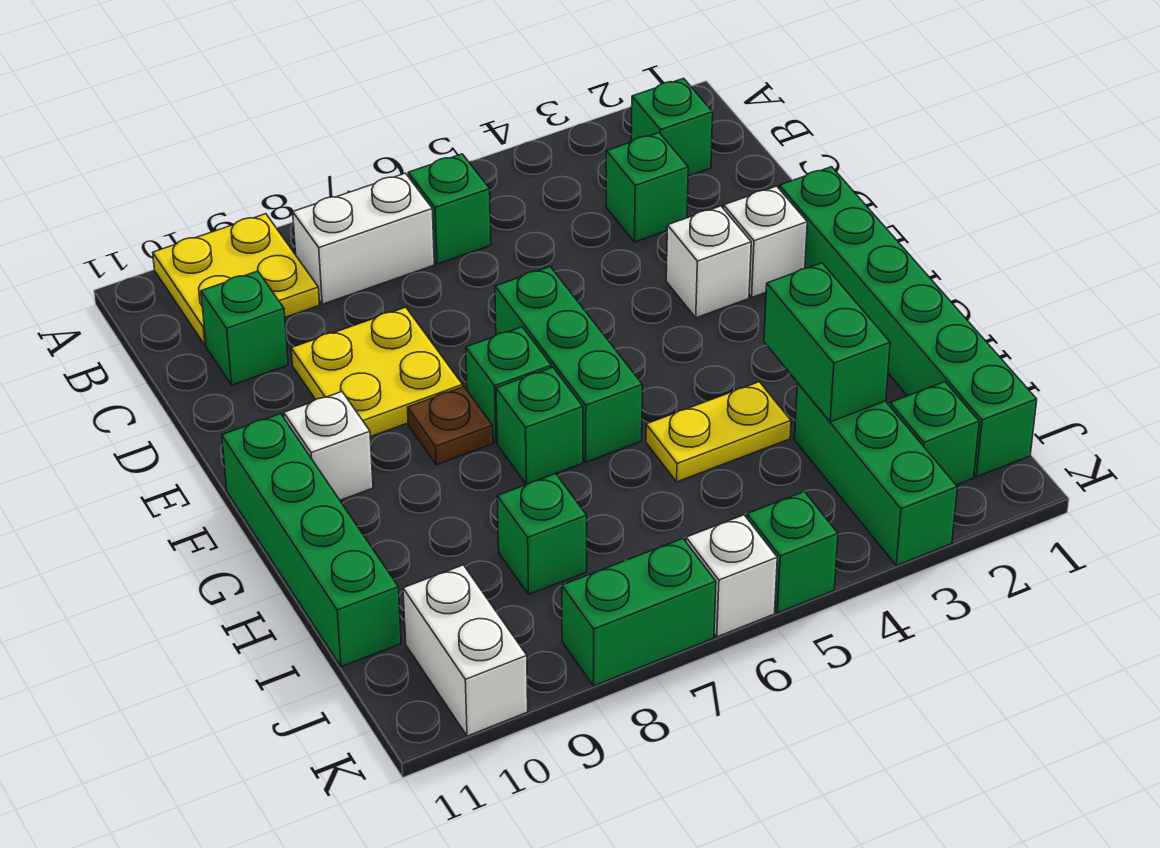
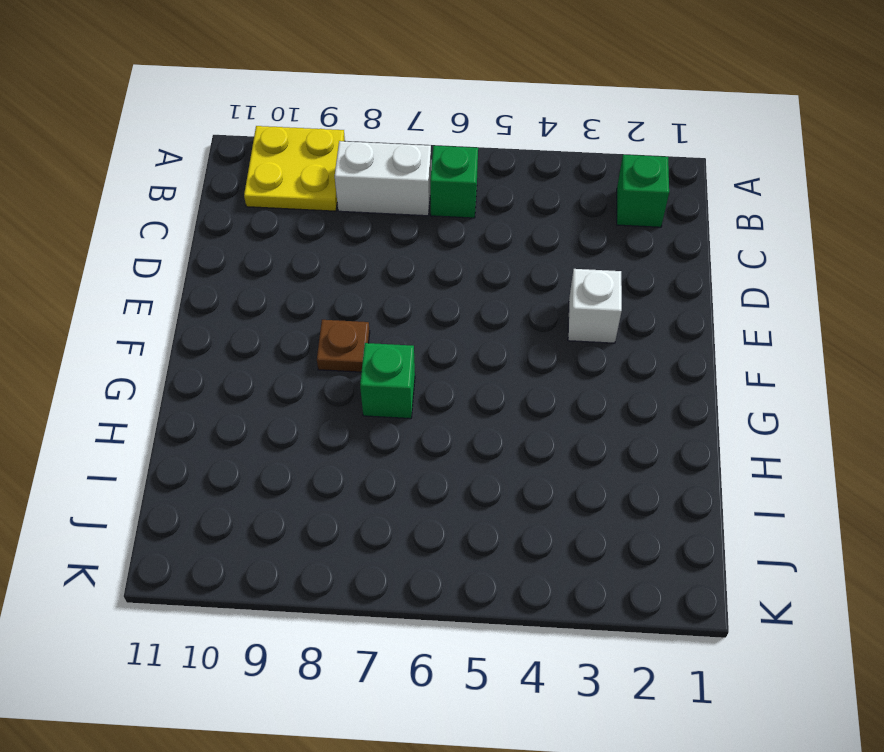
none -> green 1x1 brick [606,133,688,242]
none -> green 1x1 brick [201,271,288,385]
none -> yellow 2x2 plate [291,307,463,437]

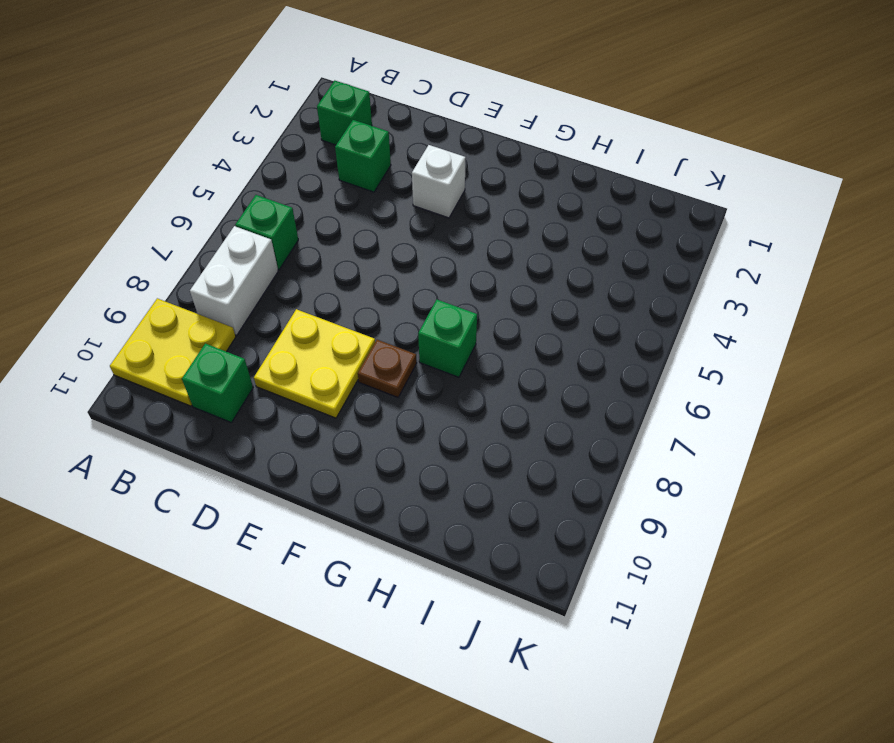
none -> green 1x6 brick [779,167,1037,477]
none -> white 1x1 brick [724,186,807,297]
none -> green 1x3 brick [495,267,643,462]

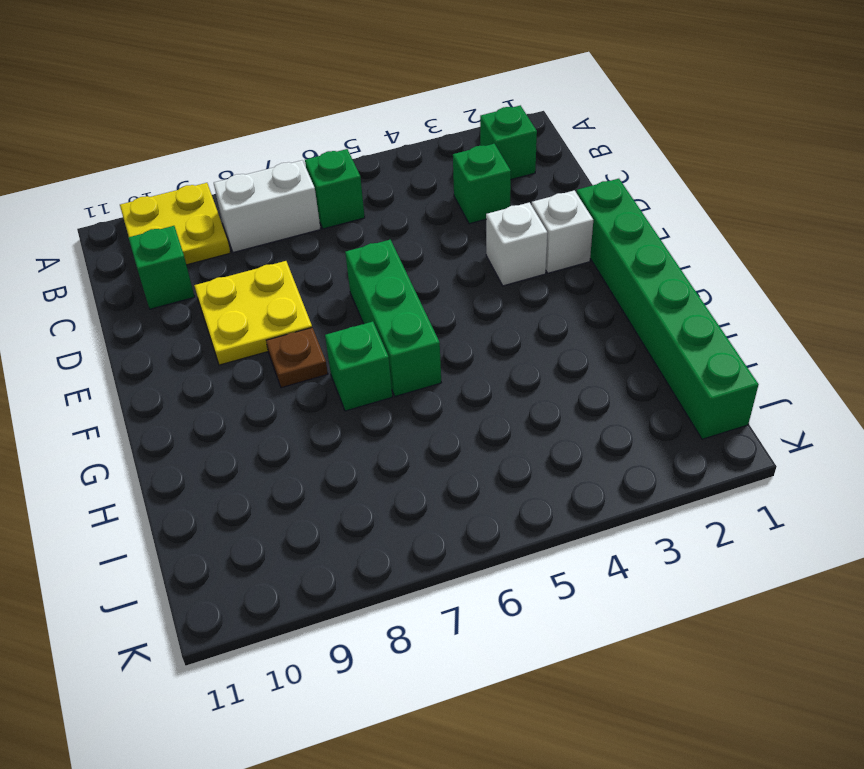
none -> green 1x1 brick [466,327,552,443]
none -> white 1x1 brick [284,392,373,500]
none -> green 1x4 brick [222,414,401,667]

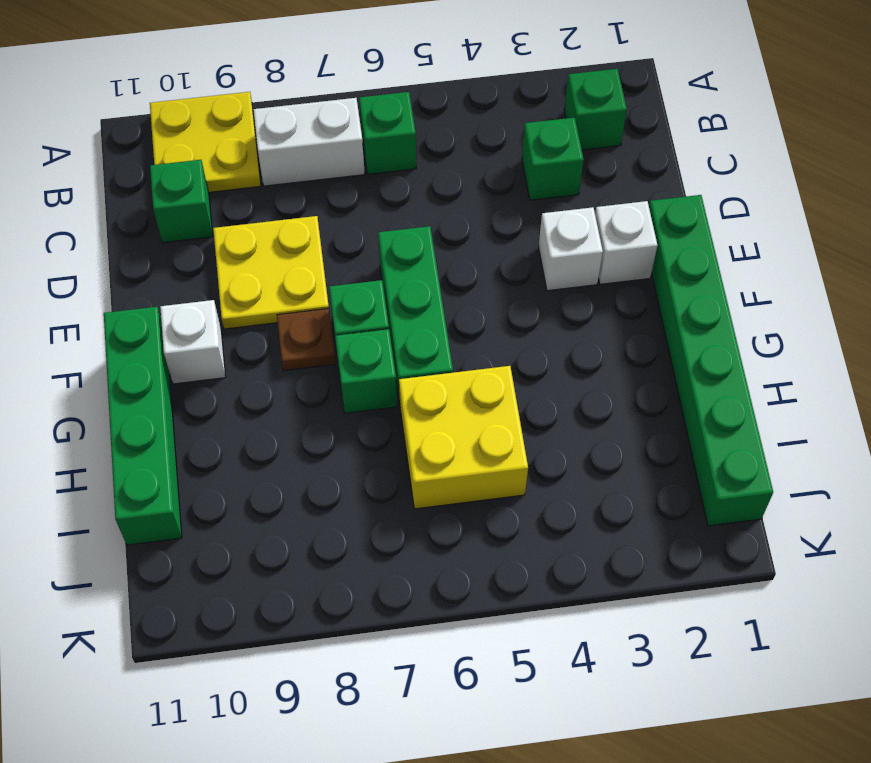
yellow 2x2 brick [399,366,528,509] -> yellow 1x2 plate [646,382,791,482]
none -> green 1x3 brick [794,383,957,566]
none -> green 1x1 brick [497,474,587,594]
none -> green 1x1 brick [890,382,979,485]

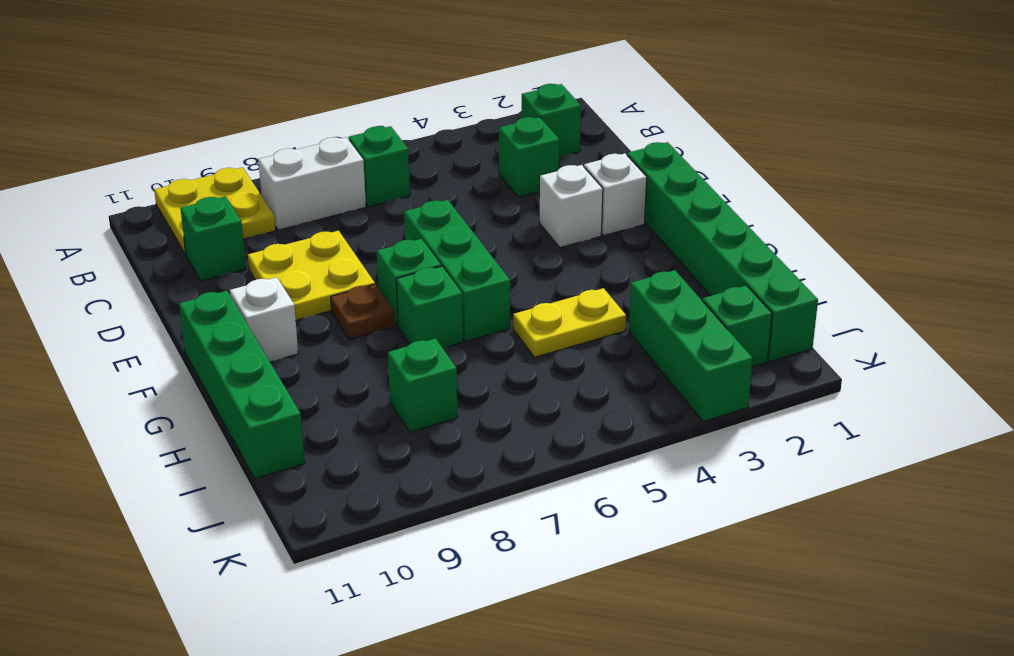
none -> white 1x2 brick [403,565,528,736]
none -> green 1x1 brick [747,491,838,613]
none -> white 1x1 brick [686,515,777,637]

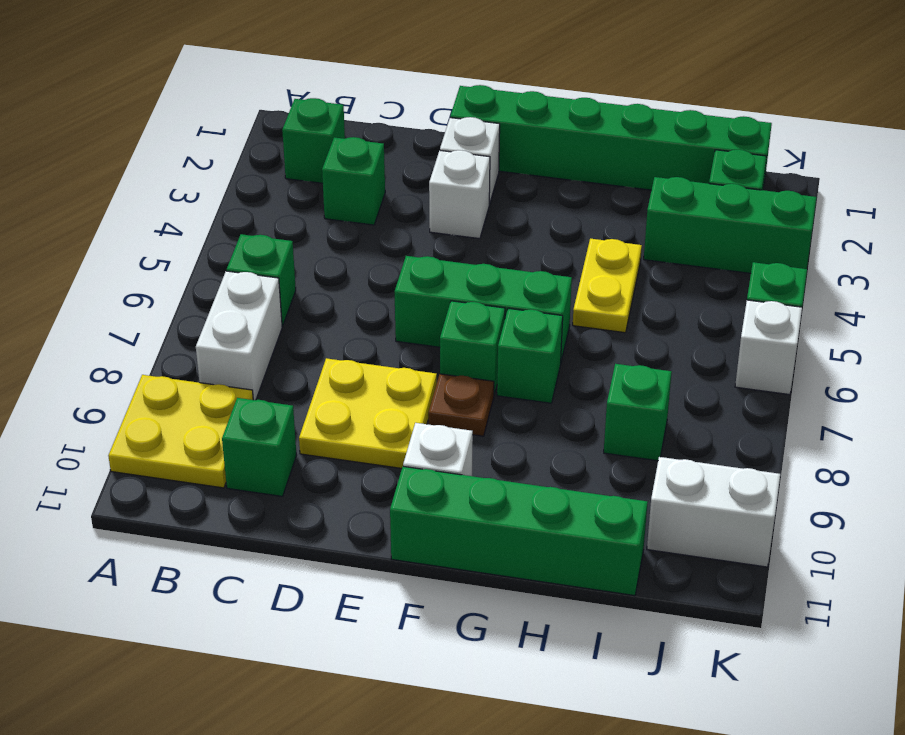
none -> green 1x2 brick [562,539,716,686]
none -> green 1x2 brick [764,263,890,422]

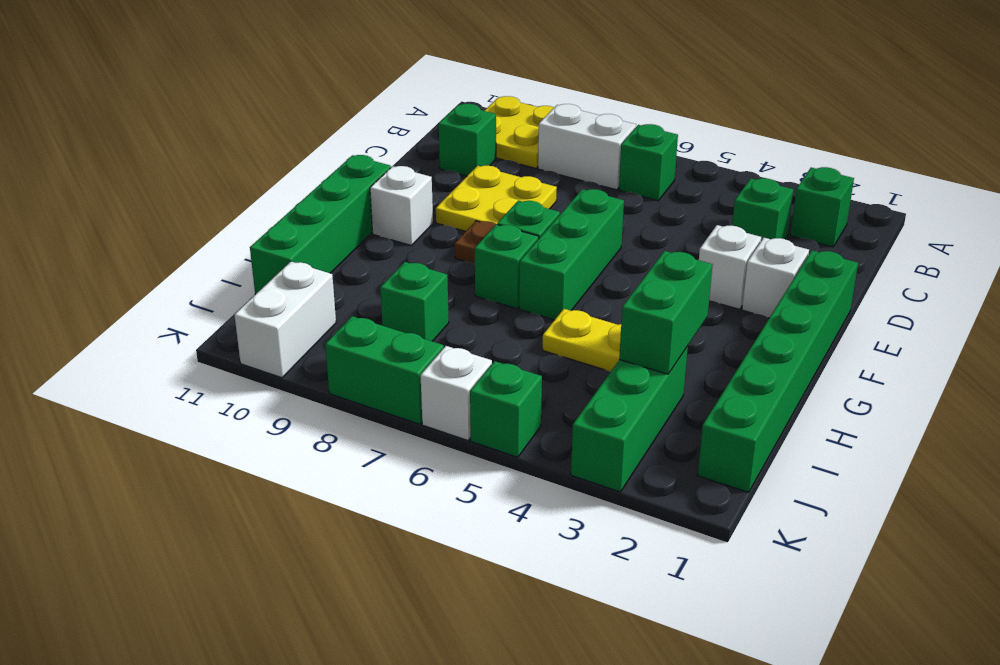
none -> green 1x1 brick [890,382,979,485]

